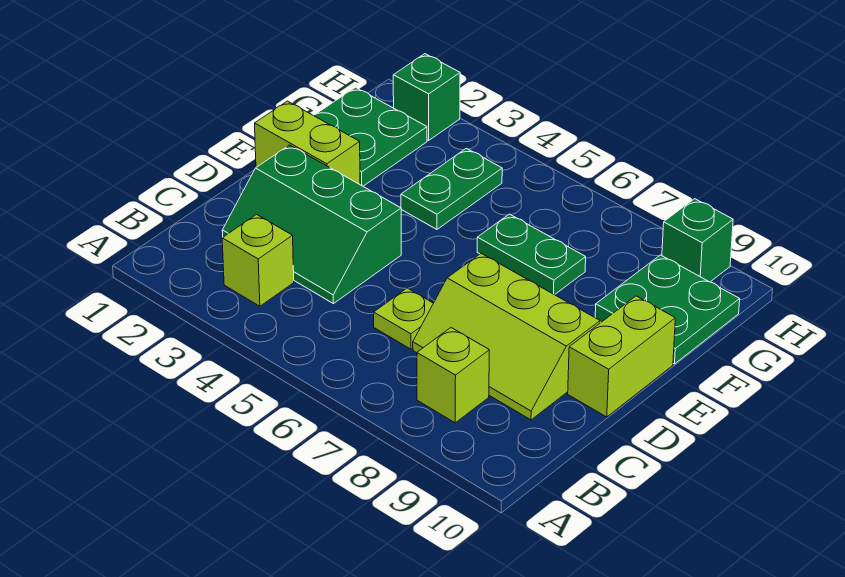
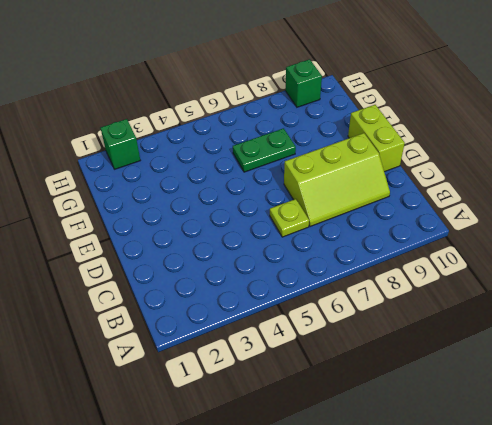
none -> lime 1x1 brick [222,215,294,306]
none -> lime 1x1 brick [417,328,489,423]
none -> green 2x3 slope [222,145,401,304]

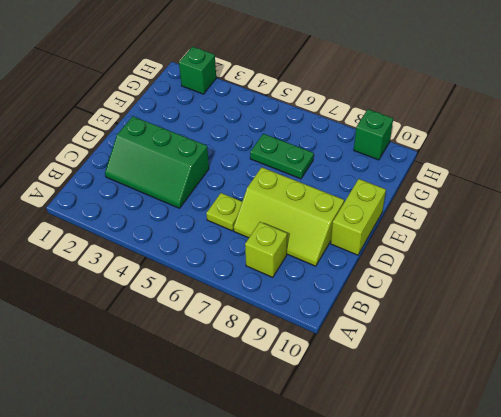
none -> lime 1x1 brick [222,215,294,306]
none -> lime 1x2 brick [255,101,360,184]
none -> green 2x2 plate [314,87,427,186]

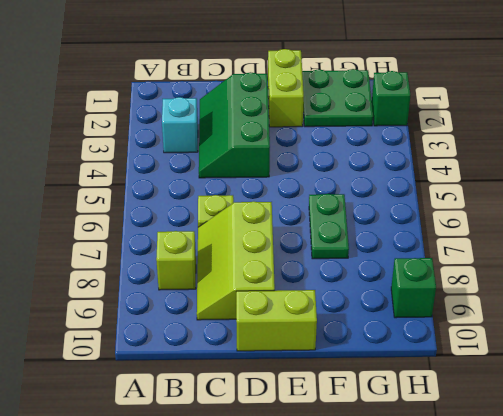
cyan 1x1 brick [162,97,198,153] -> lime 1x1 brick [222,215,294,306]
none -> green 1x2 plate [401,148,502,229]
none -> green 2x2 plate [595,255,740,364]

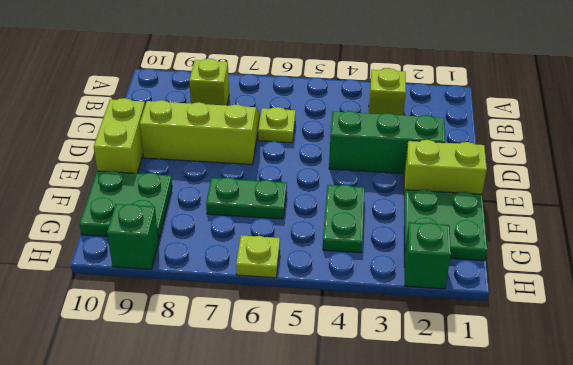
lime 1x1 plate [236,235,280,278] -> none

